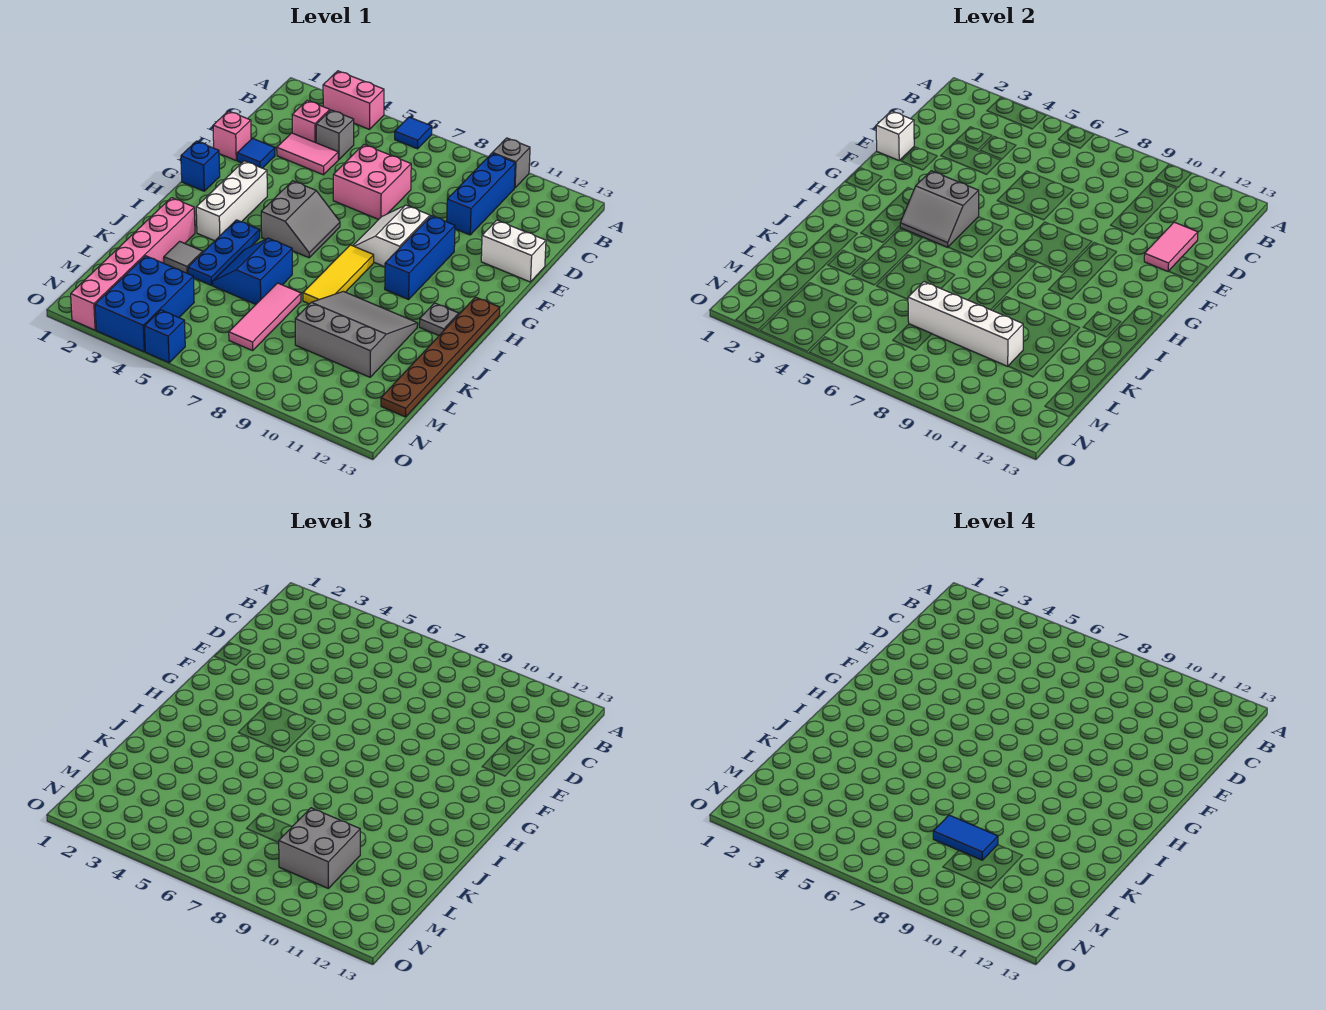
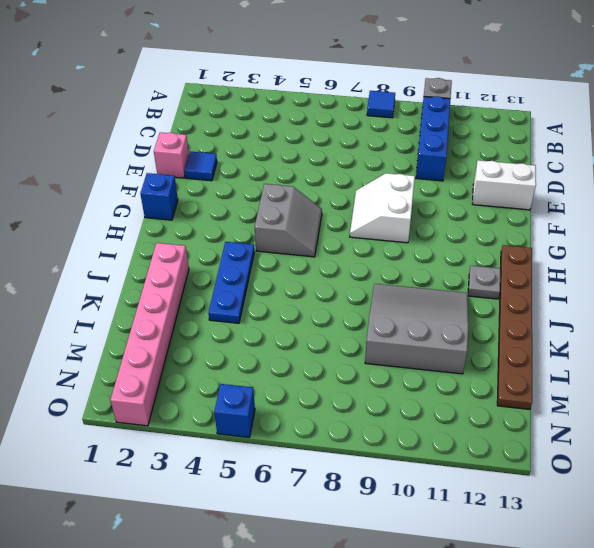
blue 1x1 tile [367,91,395,118] -> blue 1x1 tile moved to [395,117,432,149]
none -> pink 1x2 brick [323,71,384,129]
none -> pink 1x1 brick [292,100,330,143]
none -> grey 1x1 brick [316,110,354,160]
none -> pink 1x2 tile [277,133,338,175]

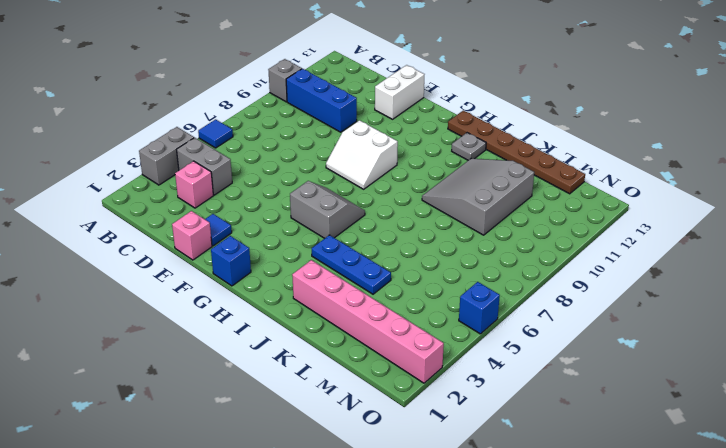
grey 1x2 brick [139,127,194,185] -> pink 1x2 brick [323,71,384,129]
grey 1x2 brick [177,138,232,195] -> grey 1x1 brick [316,110,354,160]
none -> pink 1x2 tile [277,133,338,175]
none -> pink 2x2 brick [333,145,411,219]
none -> blue 1x3 brick [385,216,455,299]
none -> white 1x3 brick [196,161,267,241]

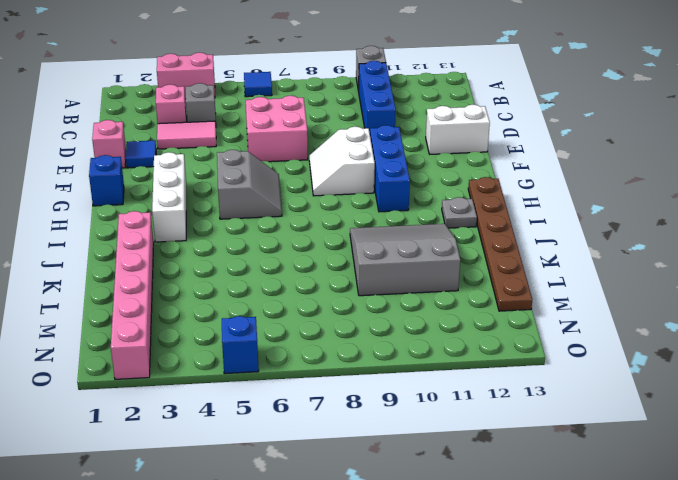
none -> yellow 1x3 tile [303,245,374,304]
none -> blue 1x3 plate [188,220,260,285]
none -> blue 2x2 slope [213,238,292,304]
none -> grey 1x1 tile [164,241,203,274]

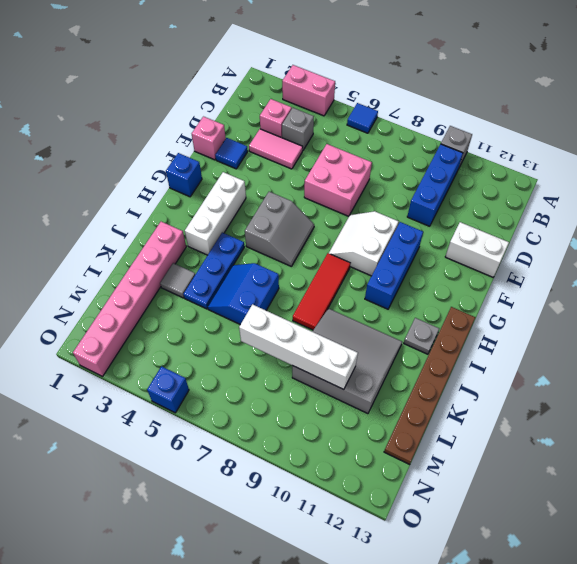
red 1x3 tile [293,253,350,330] -> yellow 1x3 tile [303,245,374,304]
none -> pink 1x3 tile [229,283,301,351]
none -> blue 2x3 brick [95,256,194,352]
none -> pink 1x2 tile [1144,222,1198,271]
none -> white 1x1 brick [876,111,914,160]

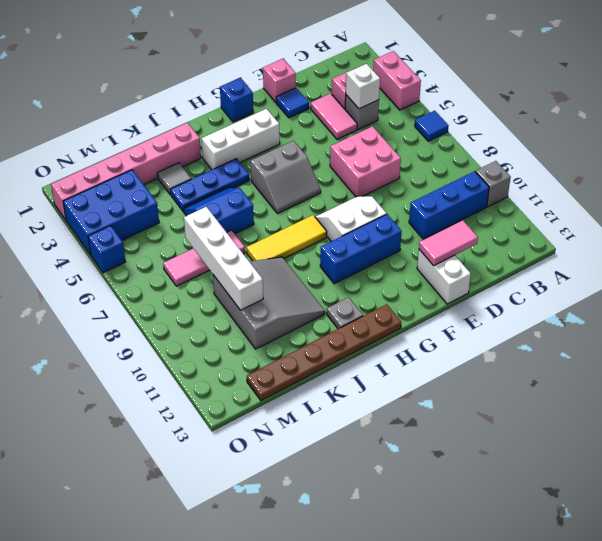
white 1x1 brick [346,64,380,109] -> white 1x1 brick moved to [876,111,914,160]
none -> grey 2x2 slope [900,171,979,247]
none -> grey 2x2 brick [278,808,360,888]
none -> blue 1x2 tile [933,815,998,860]

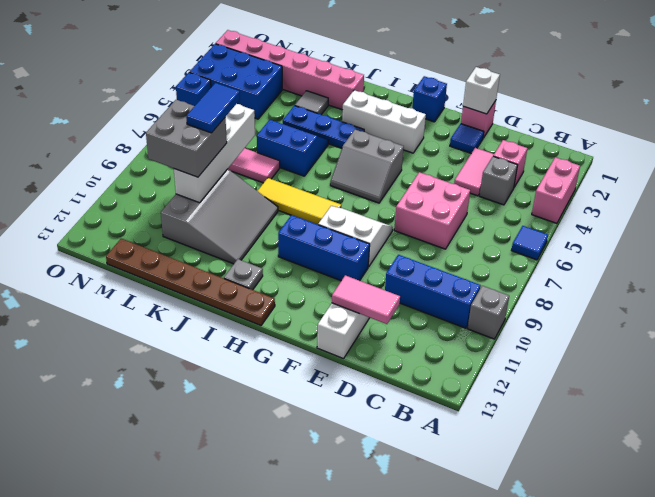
none -> grey 2x2 slope [900,171,979,247]

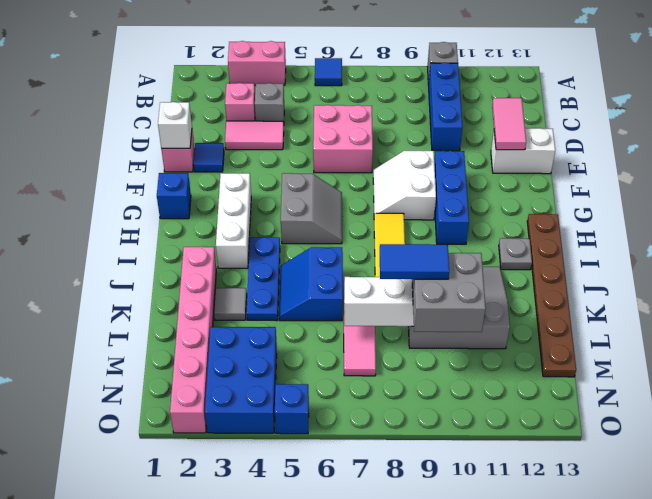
none -> grey 2x2 slope [900,171,979,247]

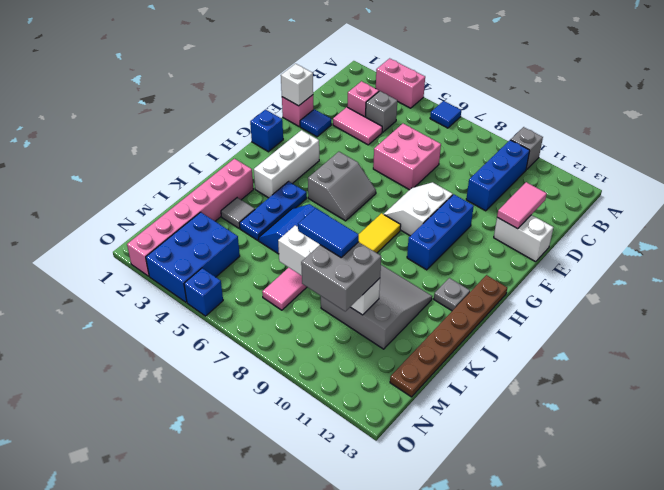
none -> grey 2x2 slope [900,171,979,247]

